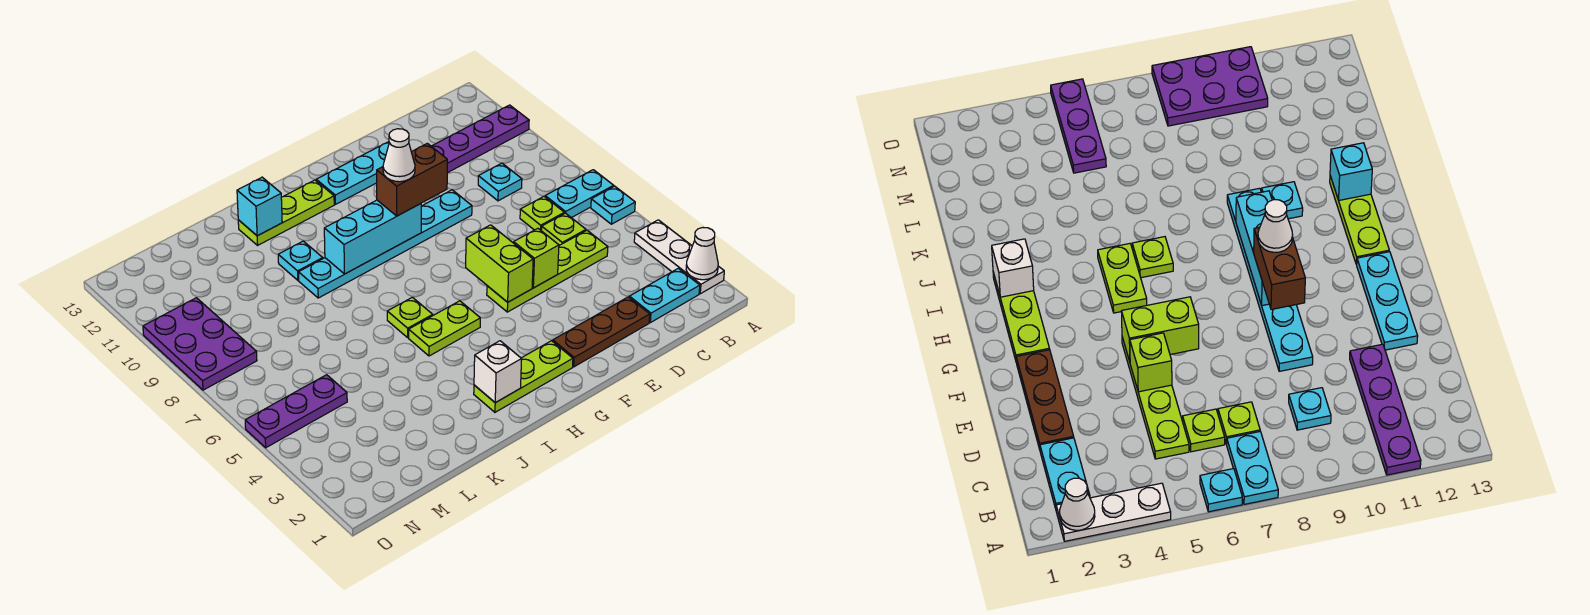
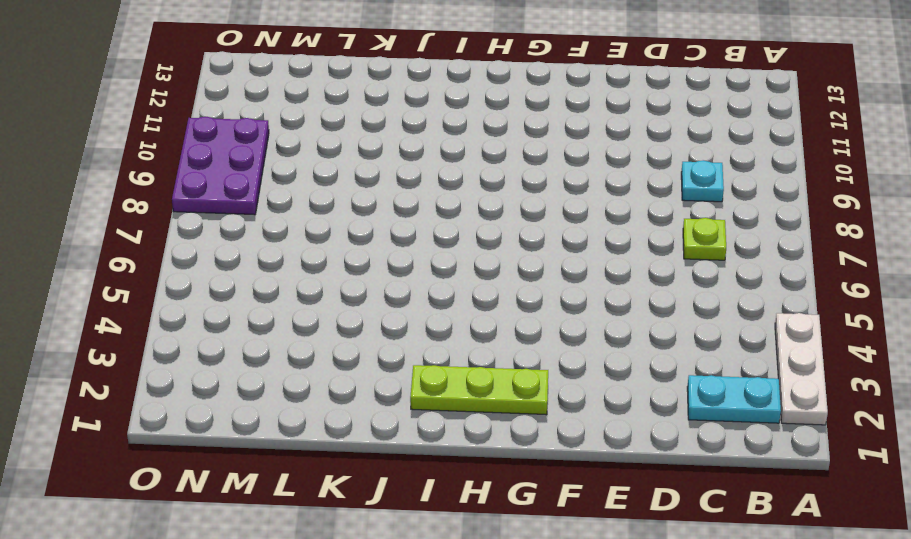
none -> cyan 1x1 plate [591,186,635,224]
none -> cyan 1x2 plate [545,170,614,218]
none -> purple 1x4 plate [432,105,529,173]

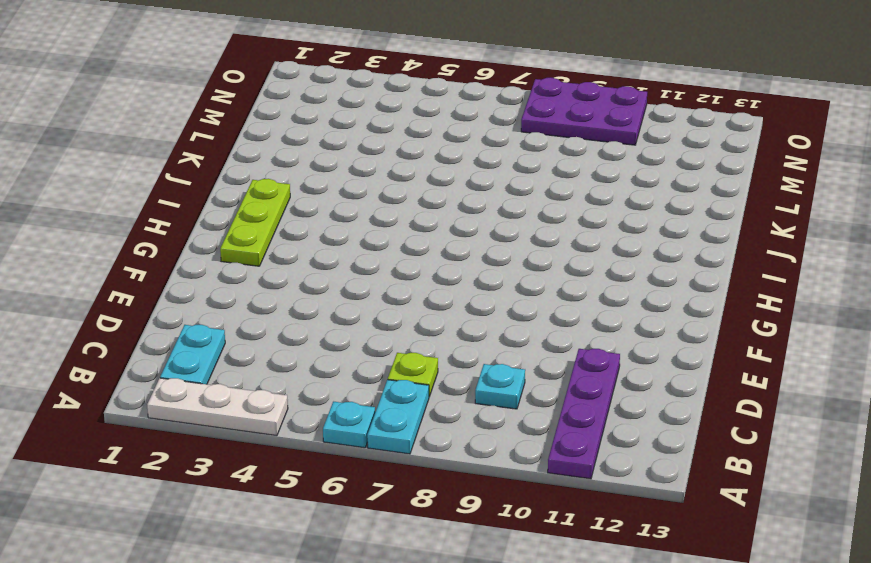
none -> lime 1x4 plate [487,230,608,312]
none -> lime 1x1 plate [542,213,586,245]
none -> brown 1x3 plate [553,297,650,367]

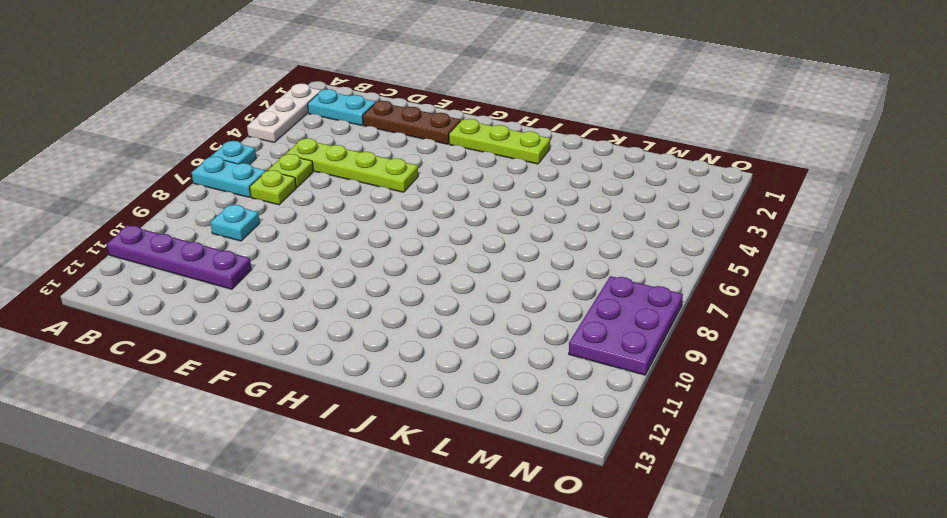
none -> cyan 1x6 plate [299,190,472,298]
none -> cyan 1x3 plate [316,142,389,204]
none -> lime 1x2 plate [409,301,480,356]

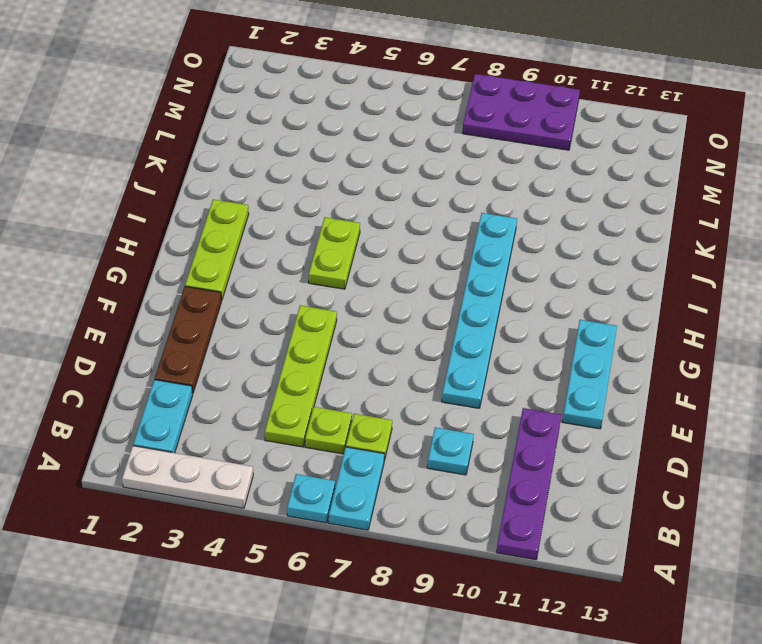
none -> lime 1x3 plate [238,180,334,245]
none -> lime 1x1 plate [387,297,433,337]
none -> cyan 1x1 plate [278,241,323,280]

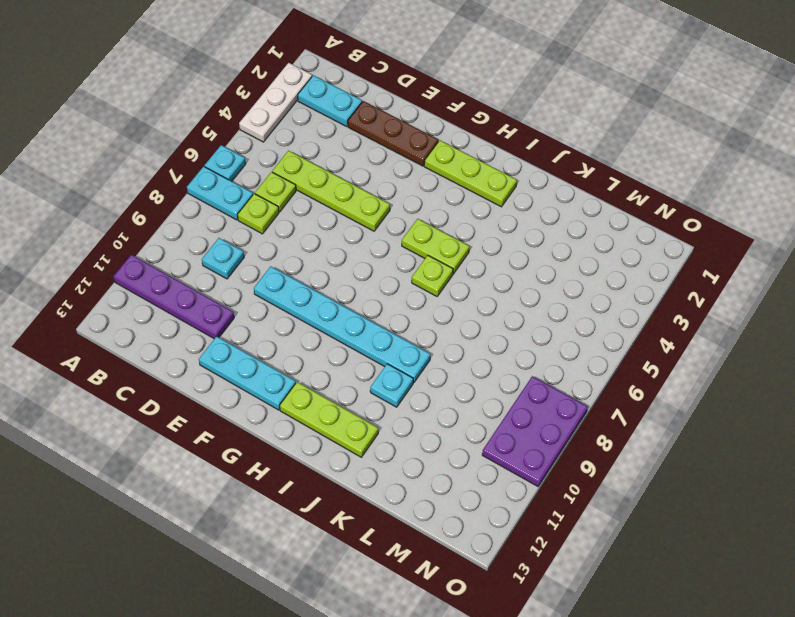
none -> purple 1x3 plate [245,375,347,448]
none -> white 1x1 cone [686,228,718,280]
none -> lime 1x1 brick [514,228,559,288]

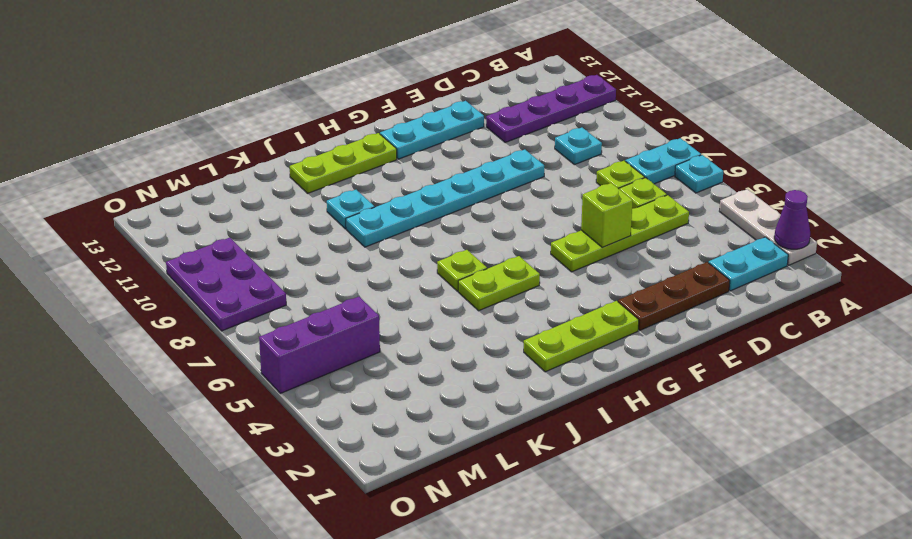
purple 1x1 cone [774,190,810,249] -> white 1x1 cone [686,228,718,280]
purple 1x3 brick [259,297,380,393] -> purple 1x3 plate [245,375,347,448]
none -> lime 1x2 brick [466,225,533,302]
none -> cyan 1x3 brick [324,200,421,274]
none -> white 1x1 brick [474,341,522,403]

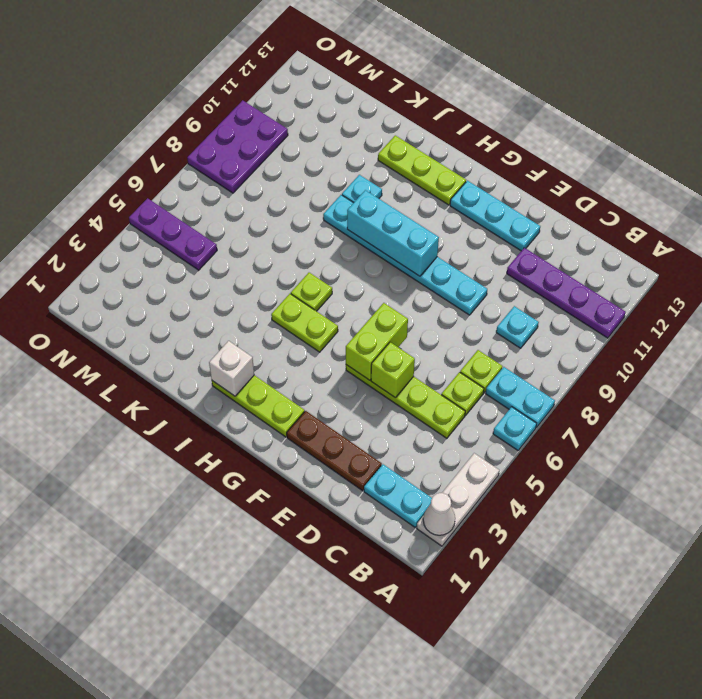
none -> cyan 1x1 brick [237,177,282,236]
none -> brown 1x2 brick [377,143,447,216]
none -> white 1x1 cone [383,129,415,182]

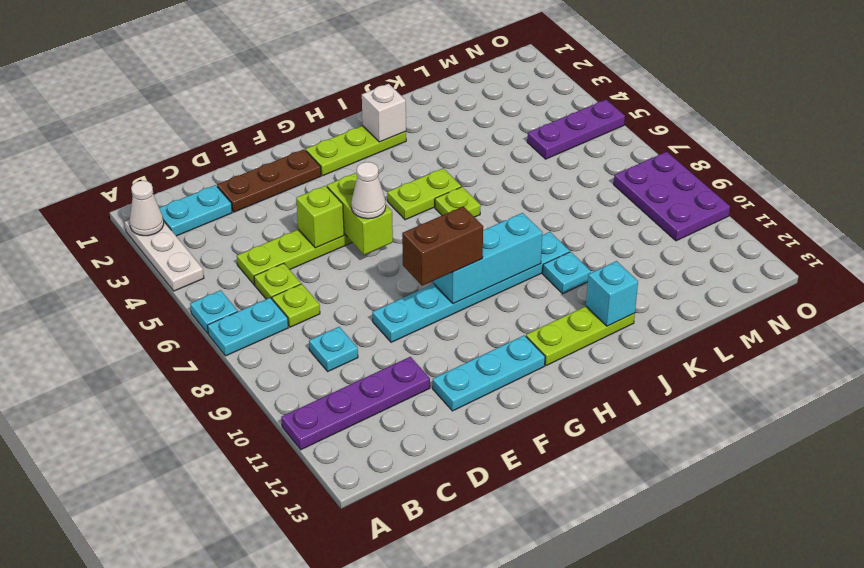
white 1x1 cone [351,162,386,219] -> white 1x1 cone moved to [383,129,415,182]

